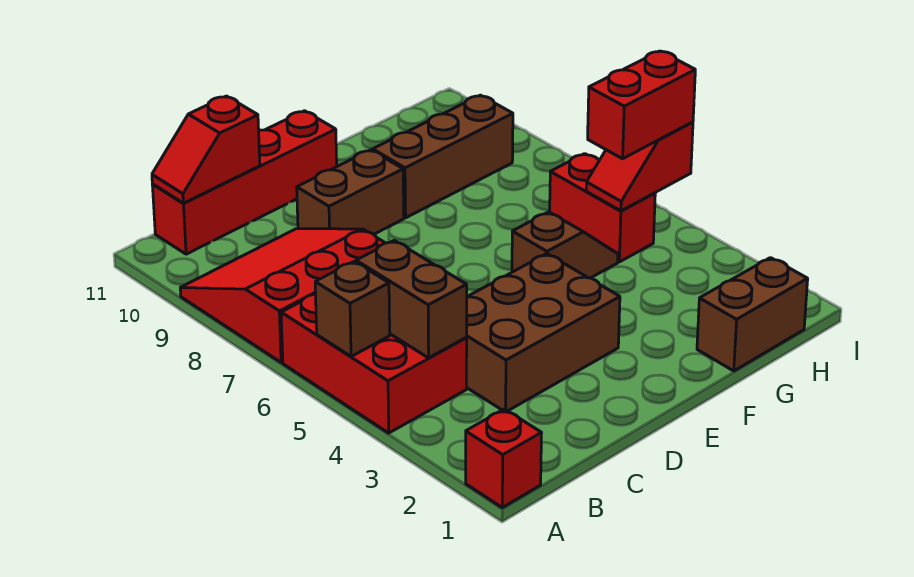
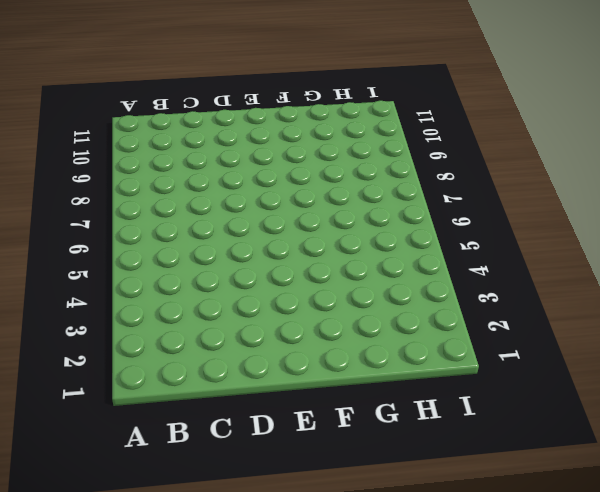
none -> red 1x1 brick [466,409,542,507]
none -> red 2x3 brick [281,294,467,433]
none -> red 3x3 slope [180,229,385,362]

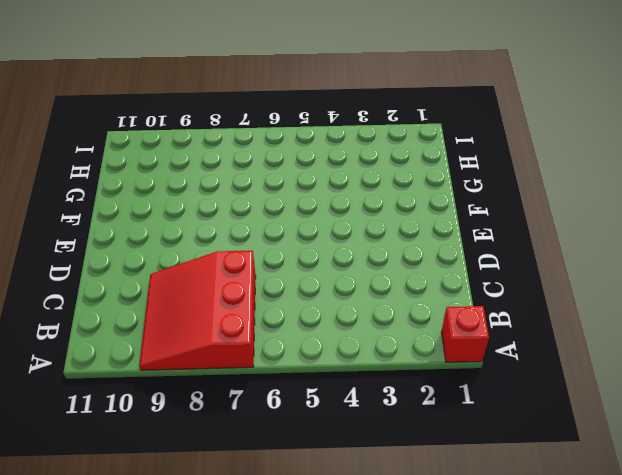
none -> red 2x3 brick [281,294,467,433]
none -> red 1x4 brick [152,111,337,254]
none -> brown 2x3 brick [466,254,620,411]

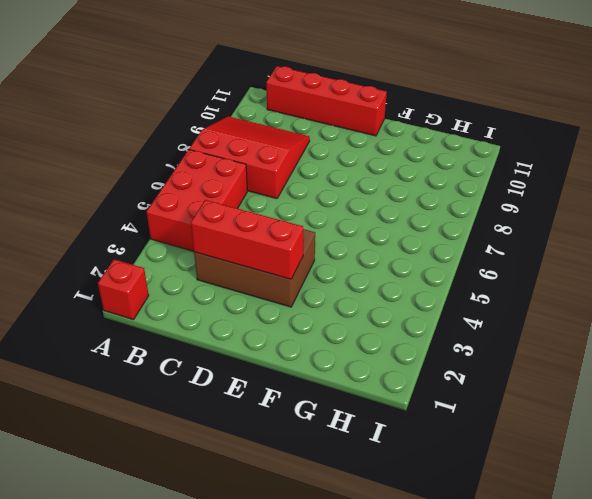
red 1x3 brick [191,200,303,279] -> none
none -> brown 1x2 brick [297,150,404,234]
none -> brown 1x2 slope [512,212,618,278]
none -> brown 1x3 brick [373,95,513,218]

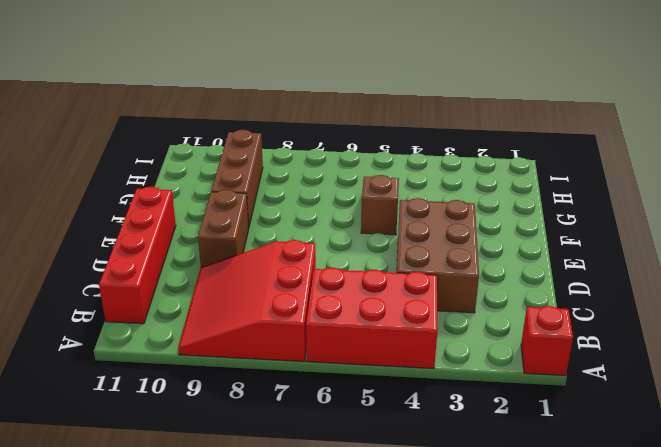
none -> brown 1x2 brick [697,258,808,371]
none -> red 1x2 brick [550,154,655,262]
none -> brown 1x1 brick [315,261,390,356]

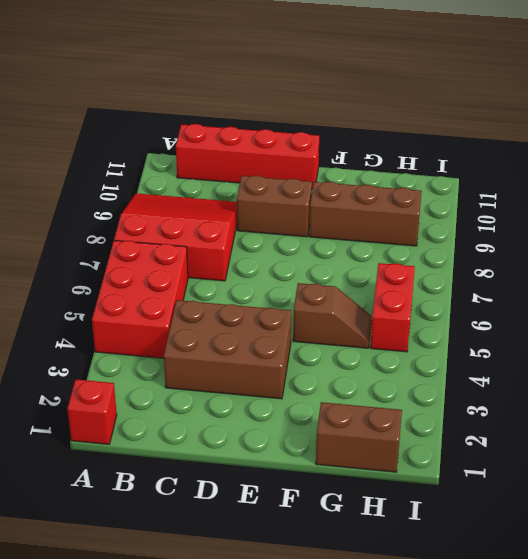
none -> brown 1x1 brick [315,261,390,356]
none -> brown 1x2 brick [356,240,467,358]
none -> red 1x2 slope [152,96,260,203]

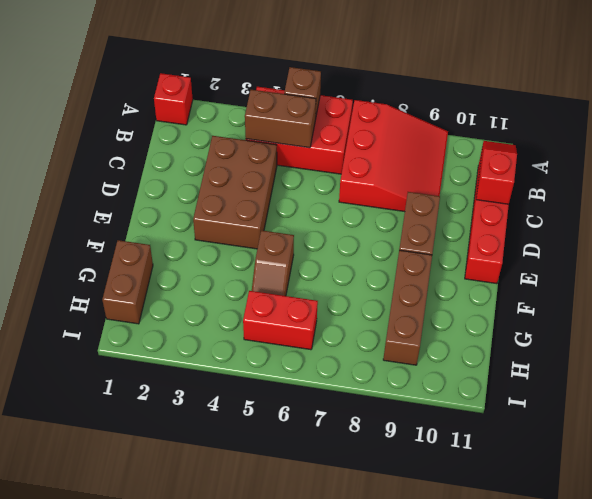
none -> red 1x2 slope [586,122,693,211]
none -> red 1x2 brick [588,51,695,159]

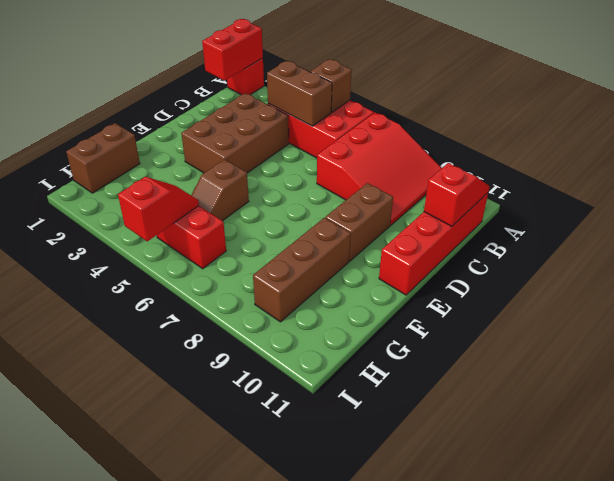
red 1x2 brick [202,19,263,81] -> red 1x2 brick moved to [588,51,695,159]

